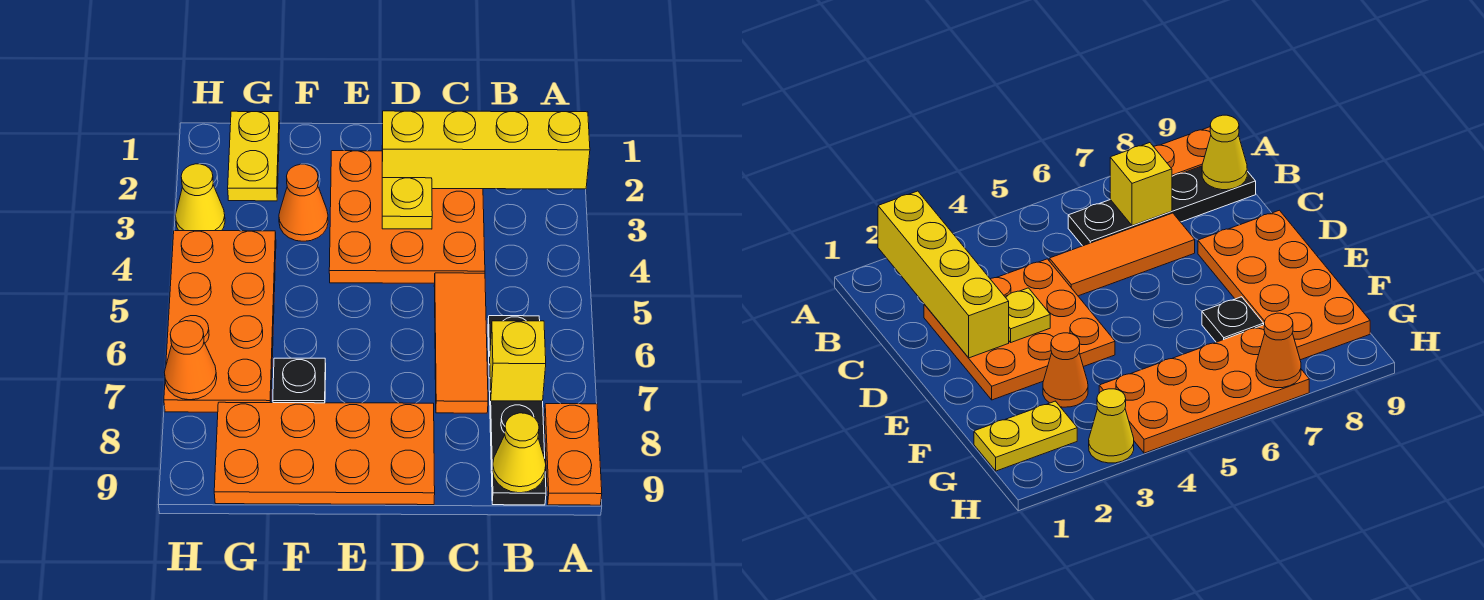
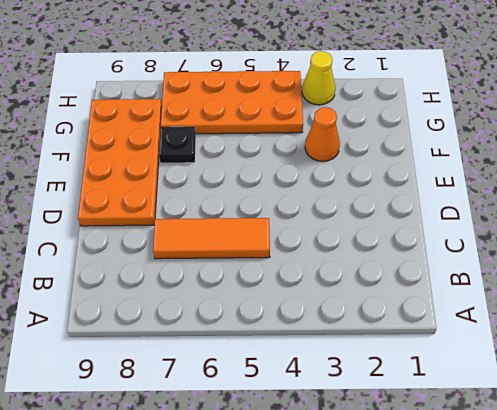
none -> orange 1x2 plate [544,404,602,505]
none -> black 1x4 plate [488,316,546,505]
none -> orange 3x3 plate [329,151,485,283]

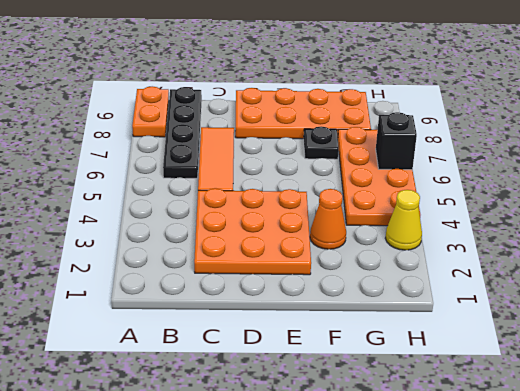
black 1x1 brick [376,112,417,170] -> none
none -> yellow 1x2 plate [228,111,280,201]
none -> yellow 1x4 brick [382,111,590,189]
none -> yellow 1x1 brick [490,321,546,401]

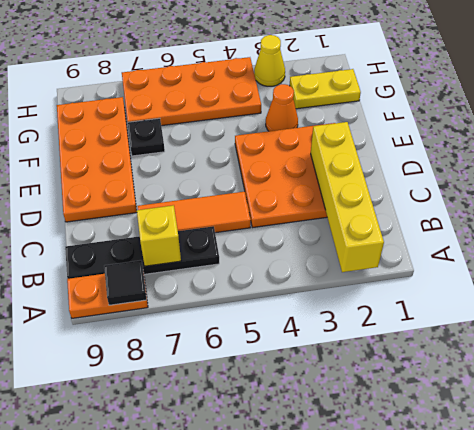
black 1x1 tile [104,260,147,305] -> none
none -> yellow 1x1 cone [492,413,546,493]
none -> yellow 1x1 plate [382,178,432,229]
none -> orange 1x1 cone [164,321,217,400]

